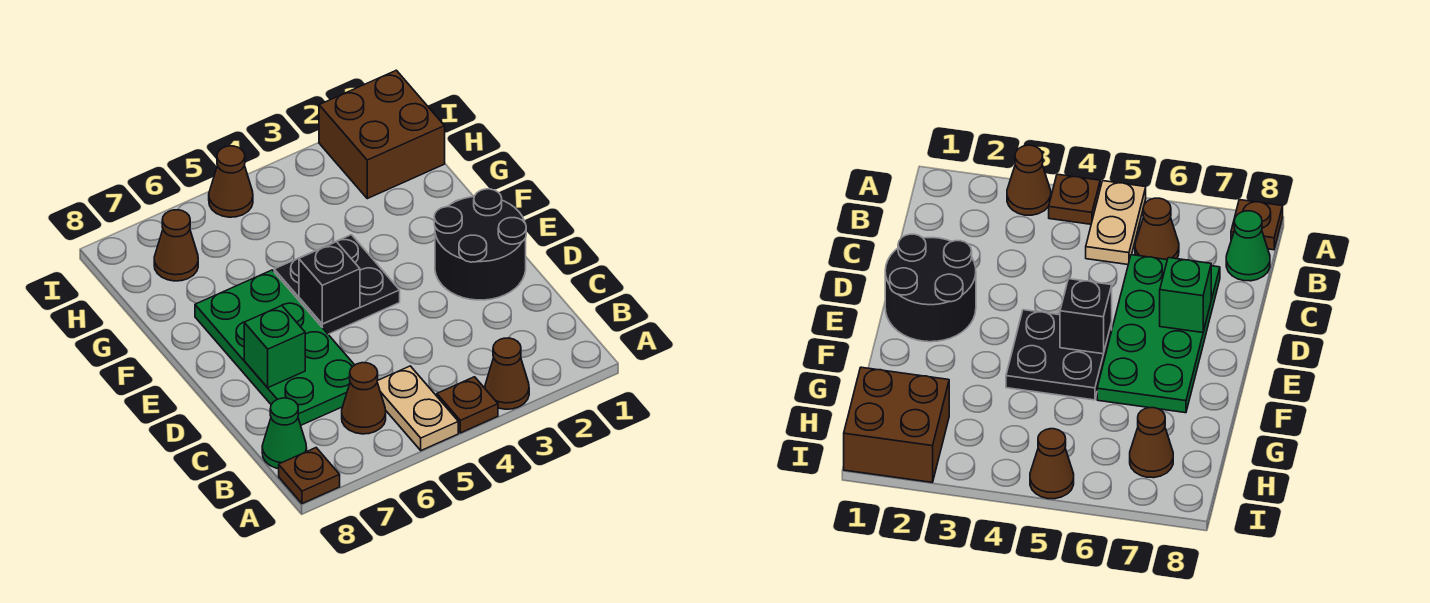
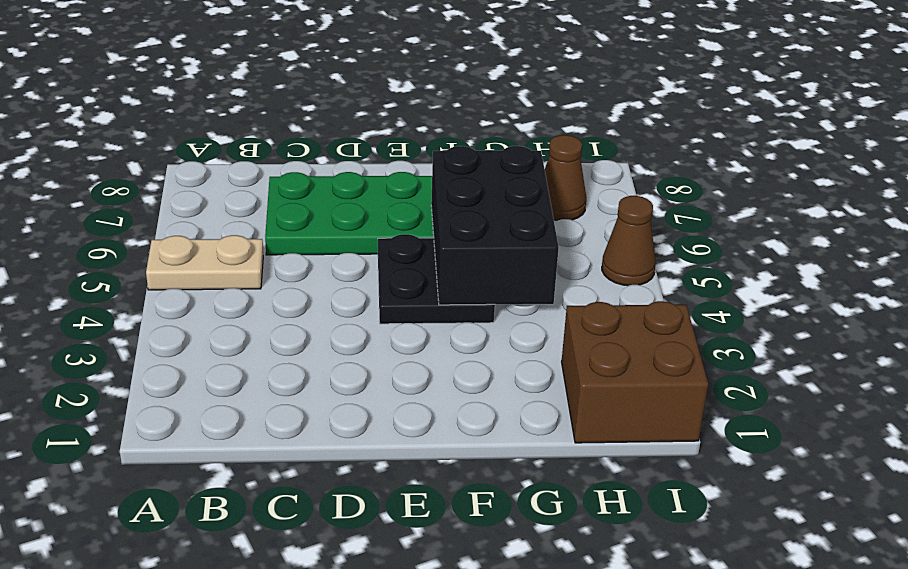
black 2x3 brick [431,146,559,305] -> none
none -> brown 1x1 cone [485,338,529,409]
none -> brown 1x1 plate [437,377,498,433]
none -> brown 1x1 plate [279,448,340,504]

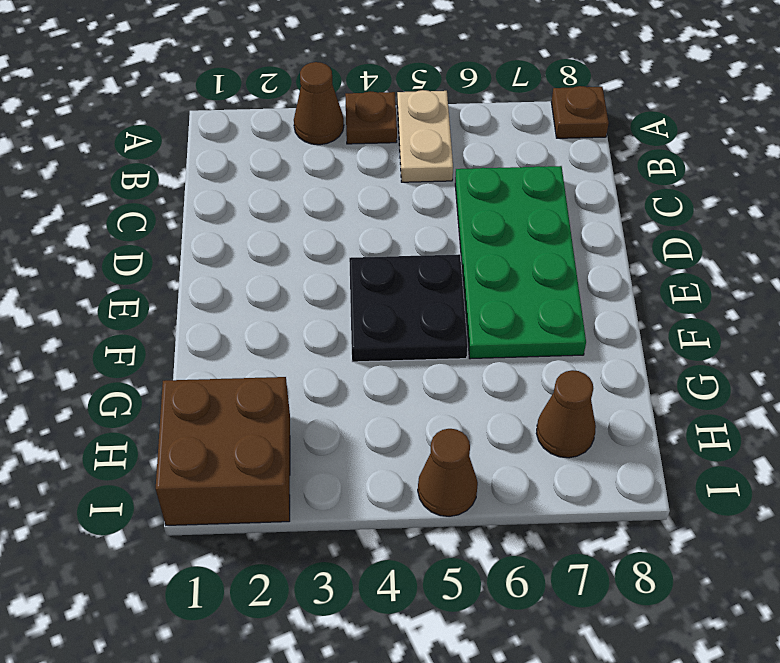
none -> brown 1x1 cone [342,363,386,434]
none -> green 1x1 cone [262,398,307,469]
none -> black 2x2 round brick [434,189,526,300]

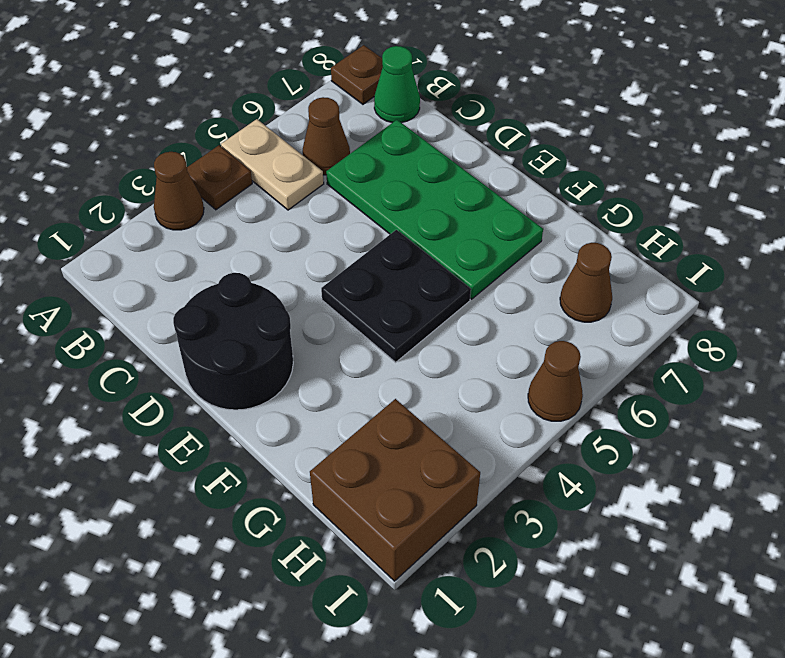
none -> green 1x1 brick [244,305,305,388]
none -> black 1x1 brick [299,242,360,324]

